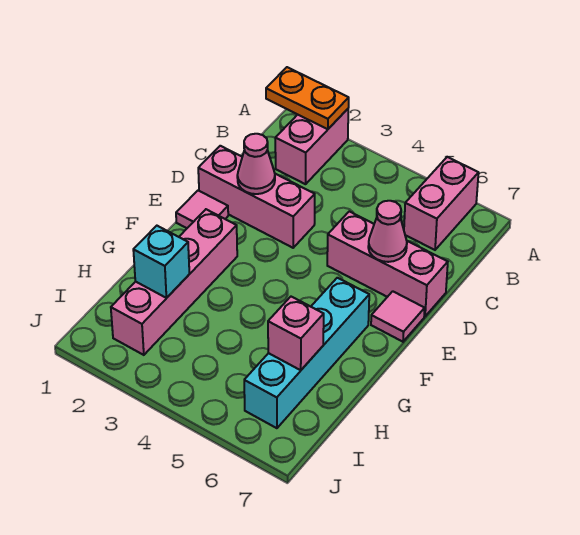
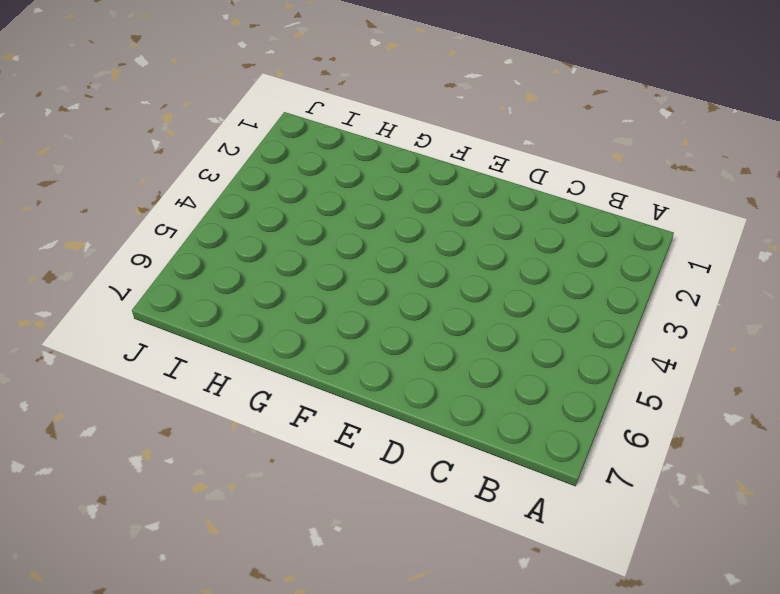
none -> pink 1x2 brick [275,109,348,184]
none -> pink 1x2 brick [404,157,479,250]
none -> pink 1x3 brick [198,146,315,248]

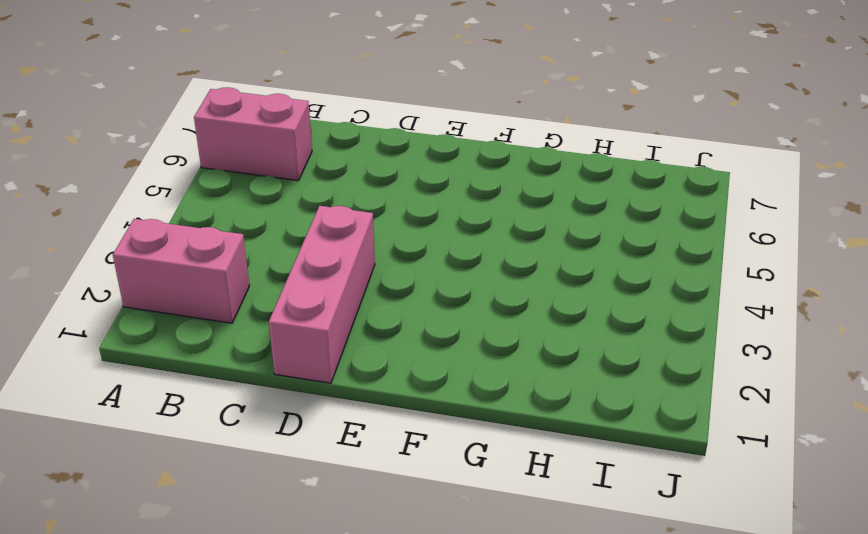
none -> pink 1x3 brick [327,211,448,316]
none -> pink 1x1 tile [176,191,228,228]
none -> pink 1x1 tile [371,291,425,342]

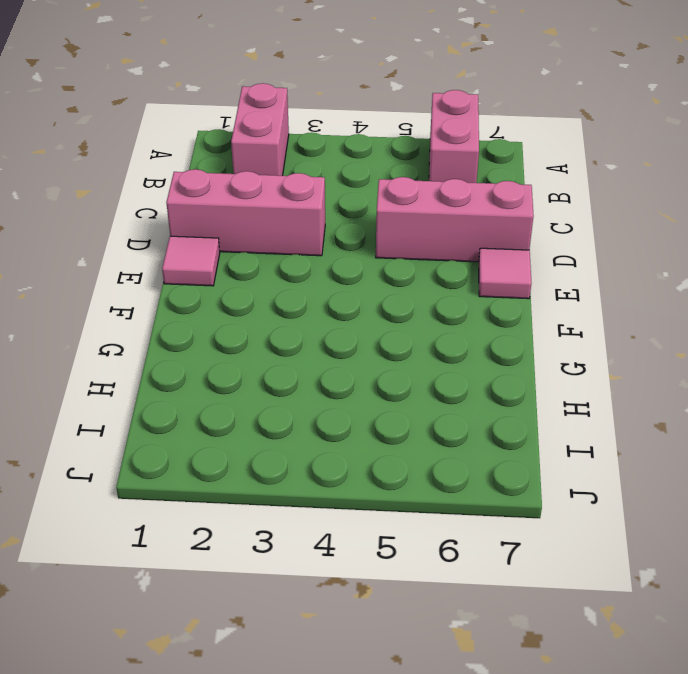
none -> pink 1x4 brick [111,209,237,355]
none -> cyan 1x4 brick [244,278,369,428]
none -> orange 1x2 plate [266,67,349,129]

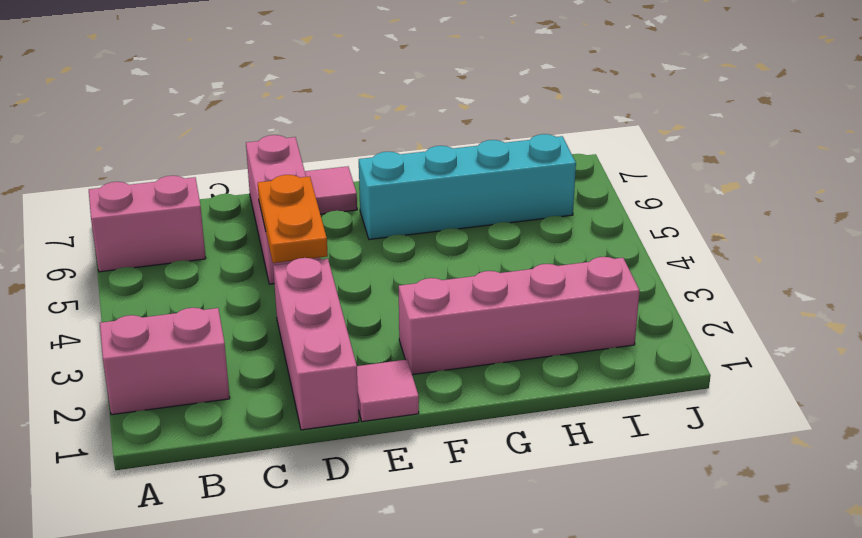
orange 1x2 plate [258,175,328,263] -> orange 1x2 plate moved to [266,67,349,129]
none -> pink 1x1 cone [237,134,275,194]
none -> pink 1x1 cone [368,201,407,262]
none -> cyan 1x1 brick [133,226,189,298]

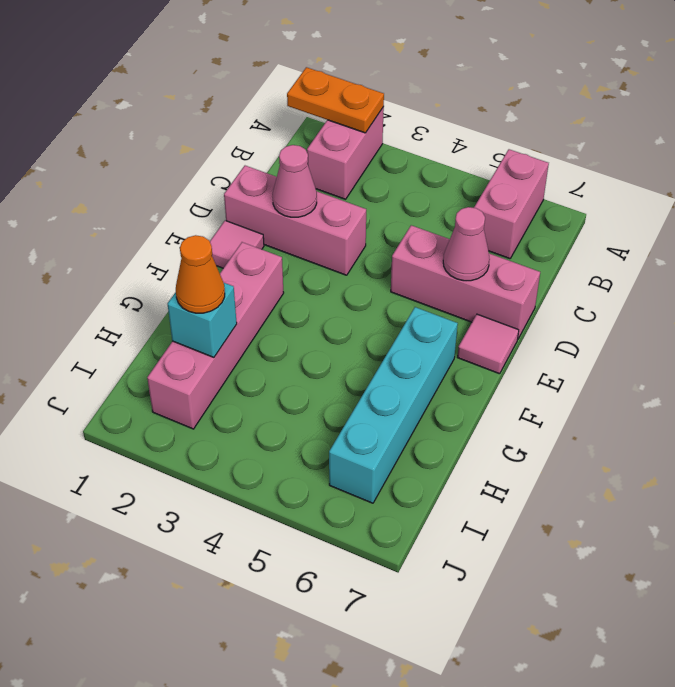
orange 1x1 cone [176,235,225,313] -> none
none -> pink 1x1 brick [268,297,324,370]

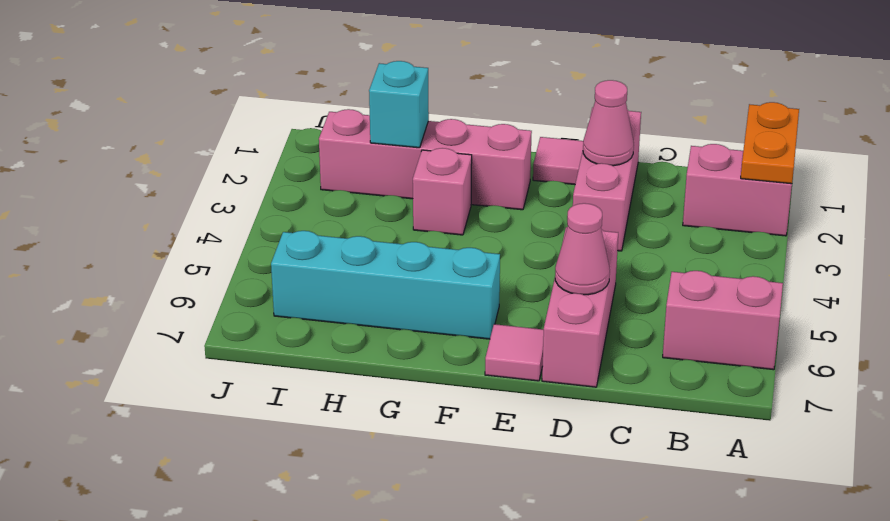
pink 1x1 brick [413,148,472,235] -> pink 1x1 brick moved to [268,297,324,370]

